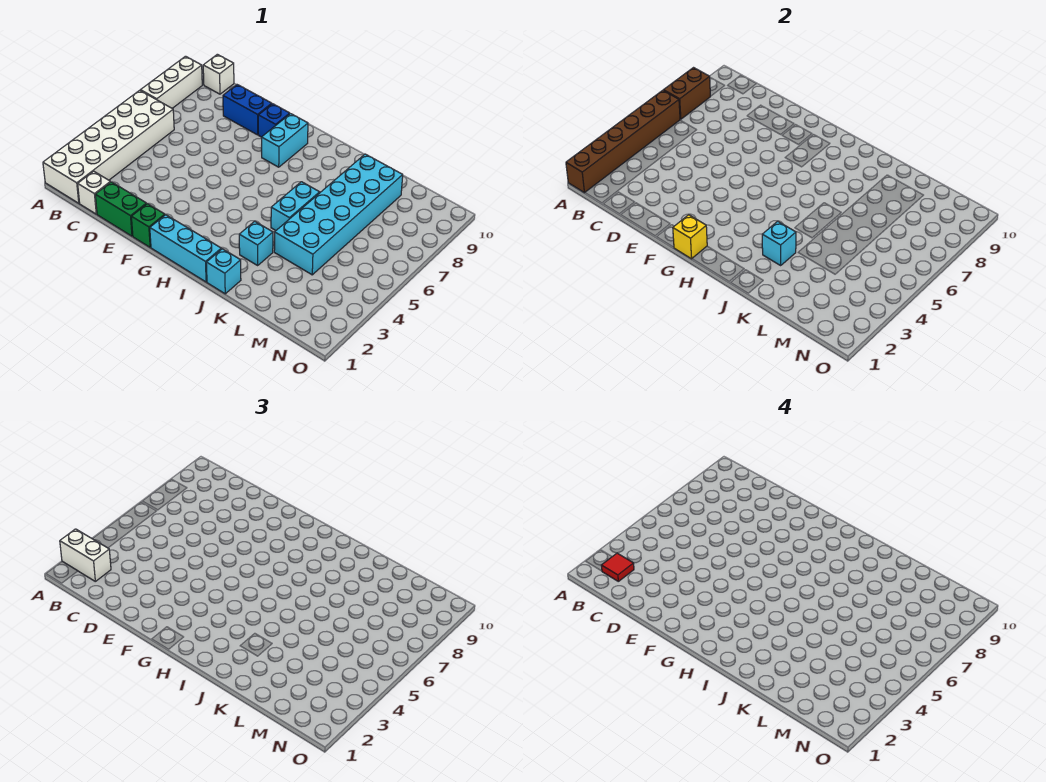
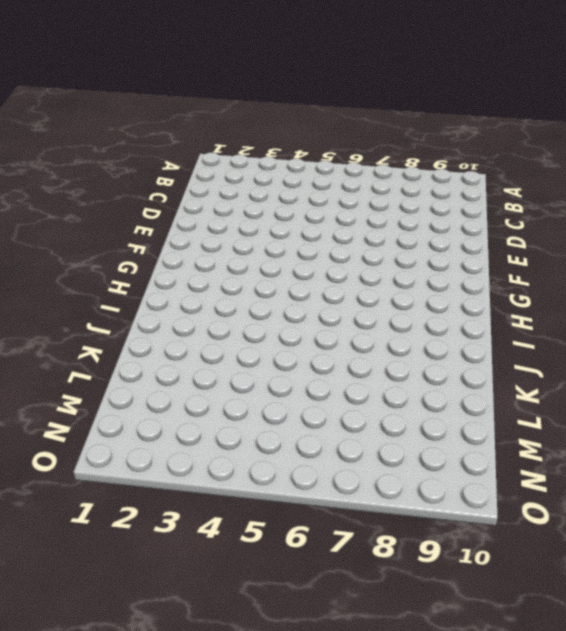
none -> white 2x6 brick [43,90,174,203]
none -> white 1x3 brick [141,56,202,108]
none -> white 1x1 brick [203,54,234,94]

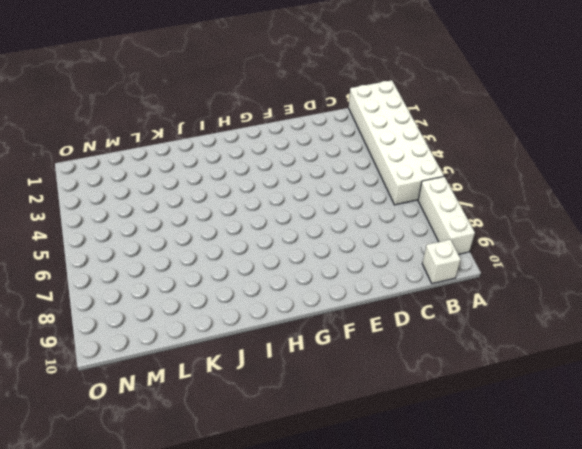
none -> white 1x1 brick [78,171,110,214]
none -> green 1x2 brick [95,182,146,236]
none -> blue 1x2 brick [223,85,272,135]

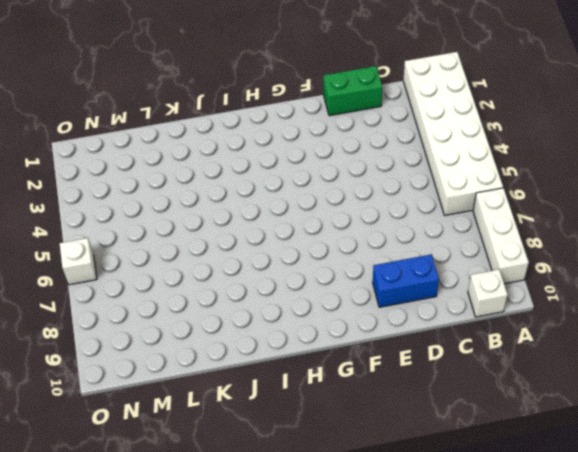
white 1x1 brick [60,238,97,285] -> white 1x1 brick moved to [78,171,110,214]
none -> green 1x1 brick [131,204,165,247]
none -> blue 1x1 brick [258,104,290,137]
none -> cyan 1x3 brick [150,215,221,282]

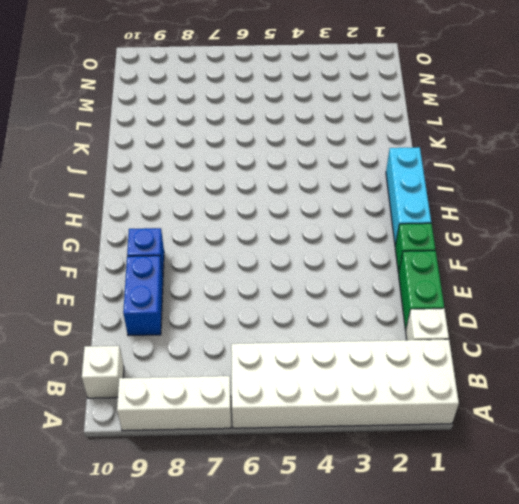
none -> cyan 1x2 brick [262,114,308,167]
none -> cyan 1x1 brick [206,249,241,294]
none -> cyan 1x1 brick [239,221,273,265]

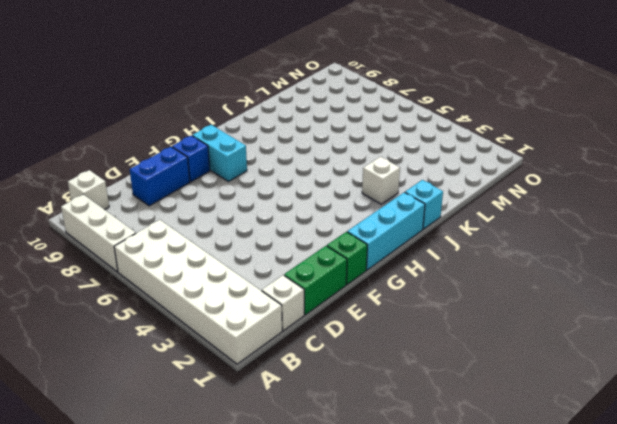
white 1x1 brick [362,157,400,204] -> cyan 1x1 brick [239,221,273,265]
none -> cyan 1x2 brick [271,182,320,230]
none -> cyan 2x6 brick [274,154,403,275]
none -> brown 1x6 brick [566,90,680,193]

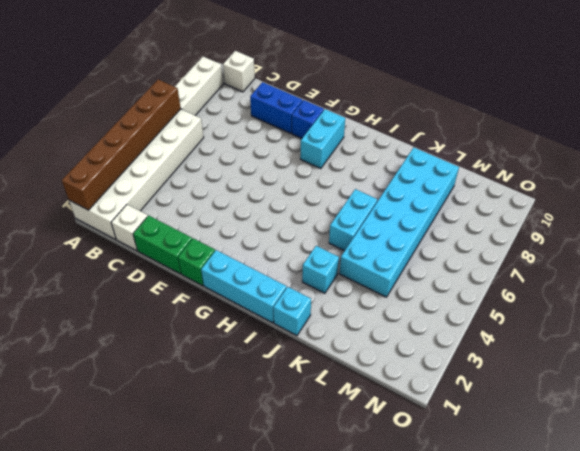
none -> brown 1x2 brick [664,68,710,119]
none -> yellow 1x1 brick [673,215,707,259]
none -> cyan 1x1 brick [762,221,796,265]

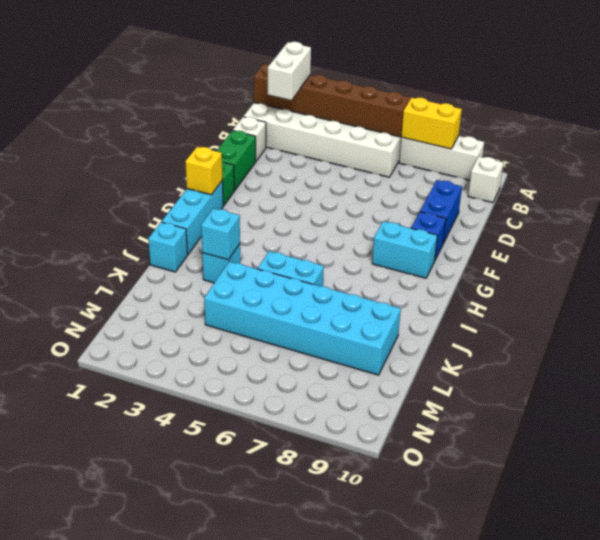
yellow 1x2 brick [401,97,462,149] -> brown 1x2 brick [664,68,710,119]
none -> red 1x1 tile [601,553,634,581]

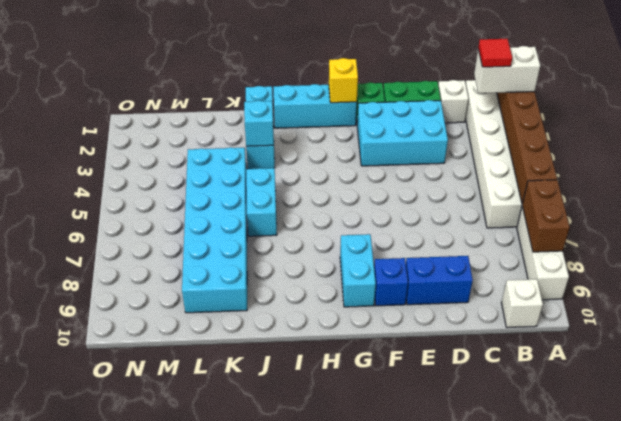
cyan 2x3 brick [357,100,448,166] -> none

